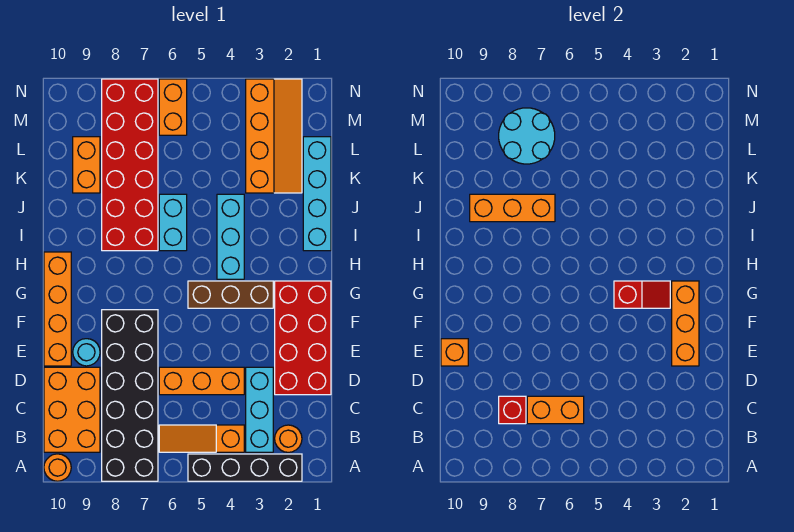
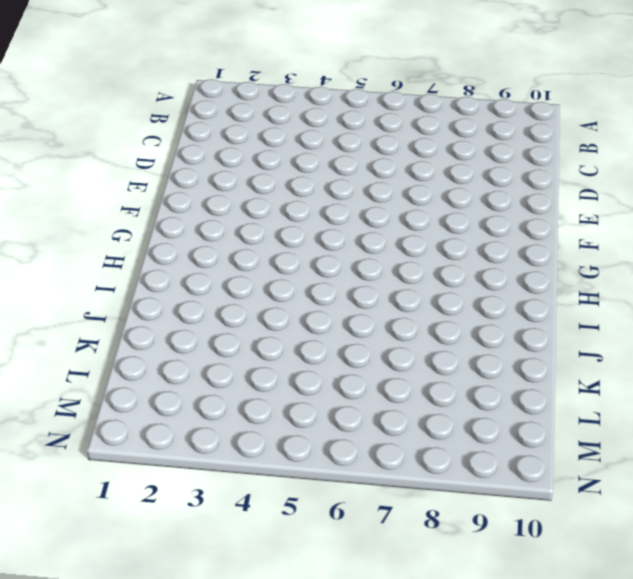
none -> black 1x4 brick [188,454,302,481]
none -> black 2x6 brick [102,310,158,481]
none -> orange 1x1 round brick [44,454,71,481]

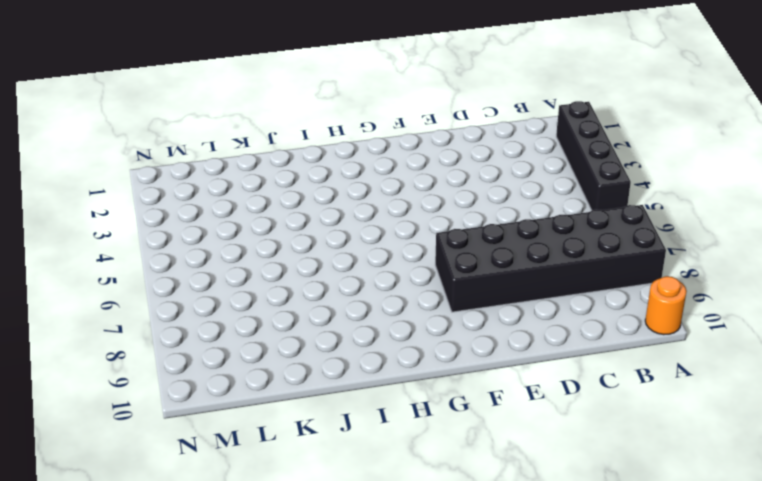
none -> orange 1x1 round brick [275,425,302,452]
none -> cyan 1x3 brick [246,367,273,452]
none -> orange 1x3 slope [159,425,244,452]

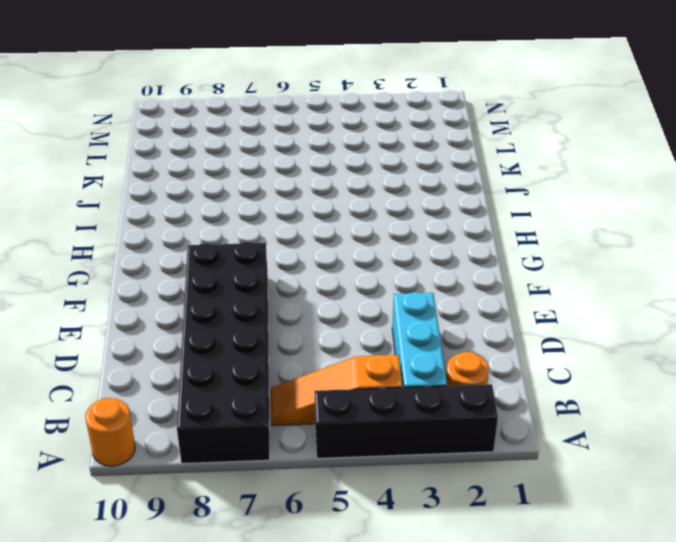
none -> orange 2x3 brick [44,367,100,452]
none -> red 2x4 brick [275,281,331,395]
none -> orange 1x3 brick [159,367,244,395]

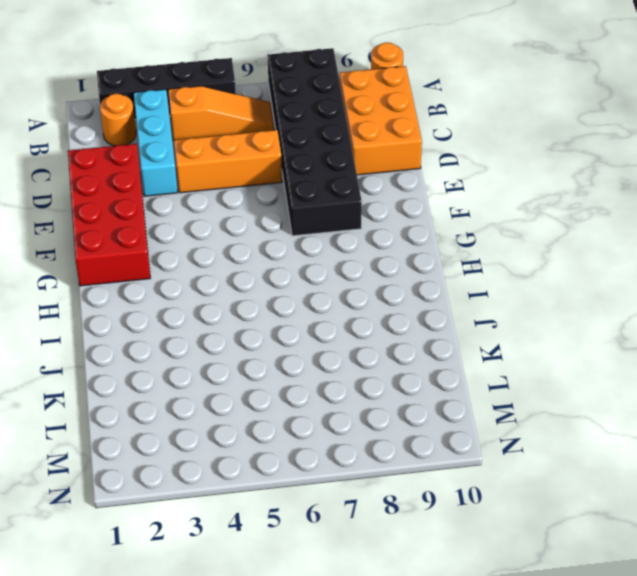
none -> cyan 1x1 round brick [73,339,100,366]
none -> orange 1x4 brick [44,252,71,366]
none -> brown 1x3 brick [188,281,273,308]

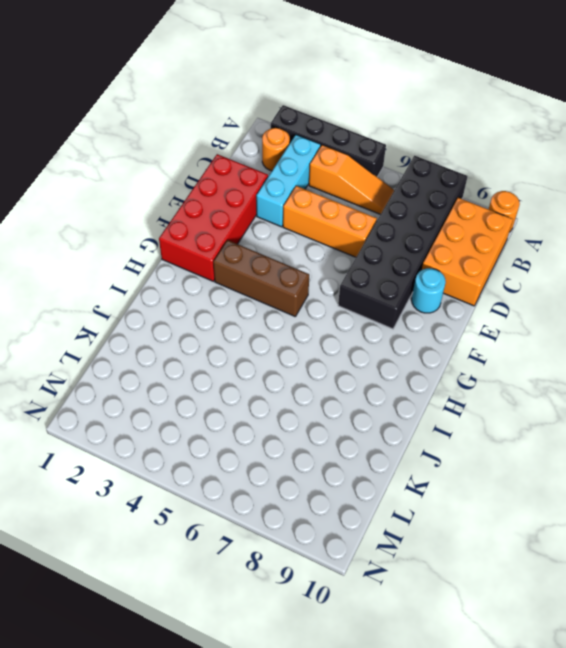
none -> orange 1x4 brick [44,252,71,366]
none -> cyan 1x3 brick [217,194,244,279]
none -> cyan 1x4 brick [303,137,331,251]

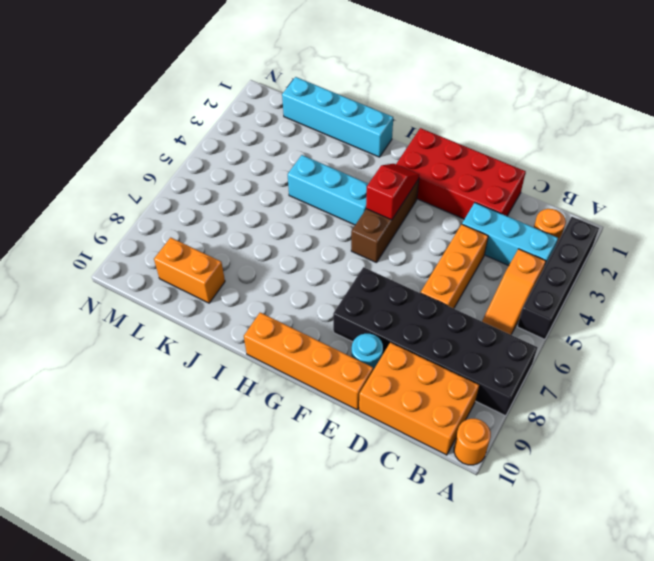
none -> cyan 1x2 brick [159,194,187,251]
none -> red 2x6 brick [102,79,158,251]
none -> orange 2x4 slope [246,79,302,193]

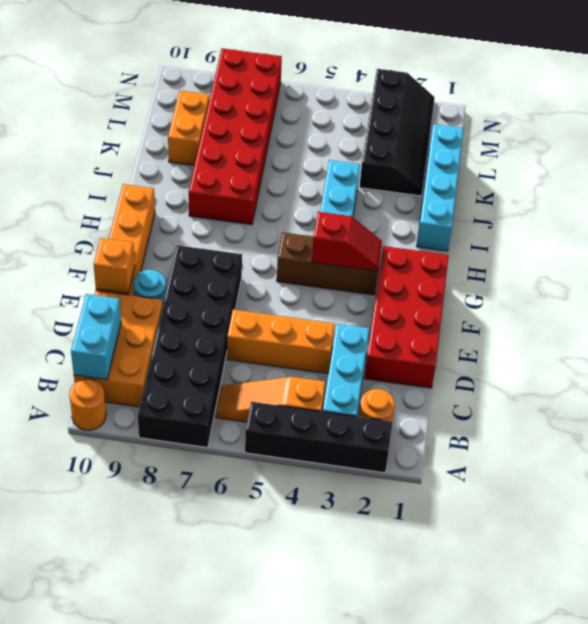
cyan 1x2 brick [71,294,121,380] -> cyan 1x2 brick moved to [159,194,187,251]
black 2x4 slope [359,69,435,196] -> orange 2x4 slope [246,79,302,193]
none -> orange 1x2 brick [159,79,187,135]
none -> orange 1x2 brick [527,396,584,424]
none -> red 1x1 brick [499,396,526,424]

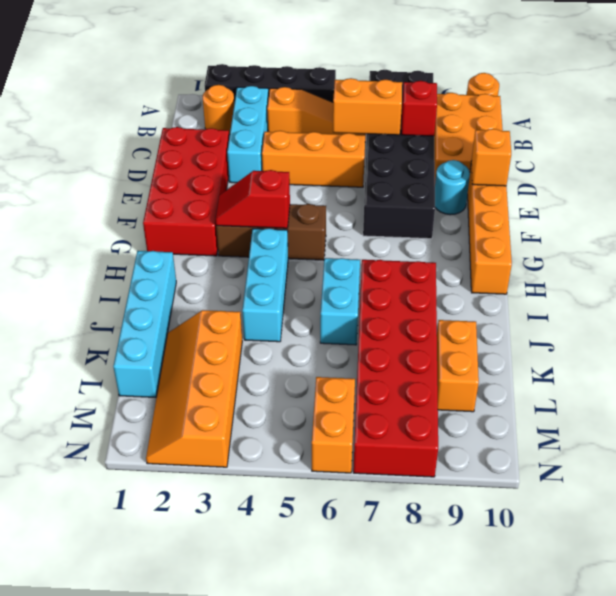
none -> orange 1x3 brick [672,281,699,366]
none -> orange 1x3 brick [470,194,555,222]
none -> cyan 2x2 round brick [499,108,555,164]

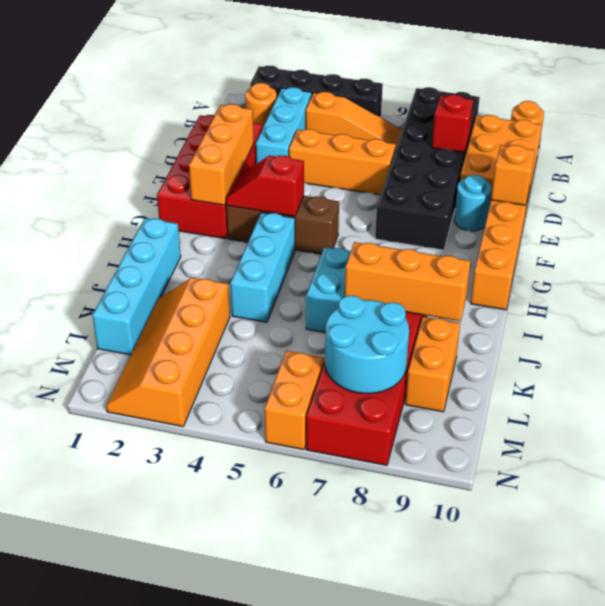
none -> orange 1x2 brick [527,396,584,424]

